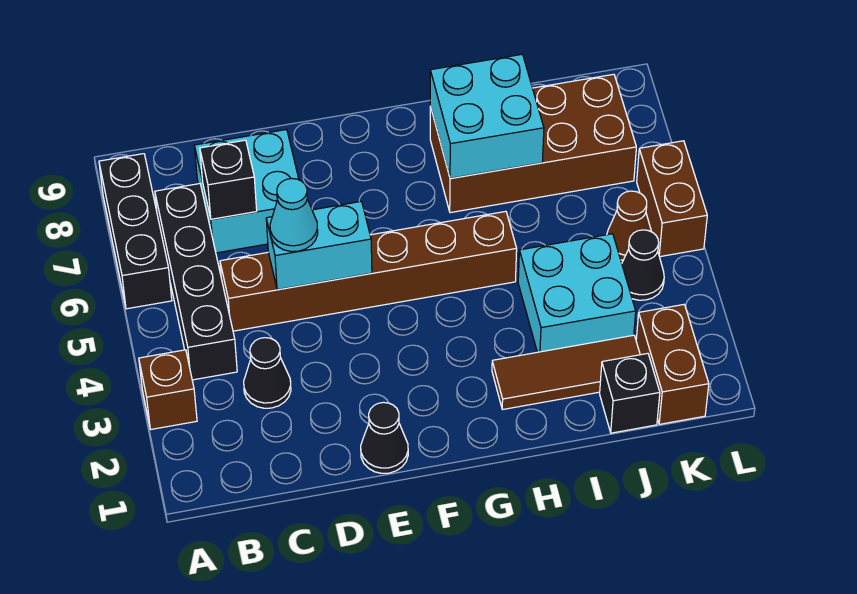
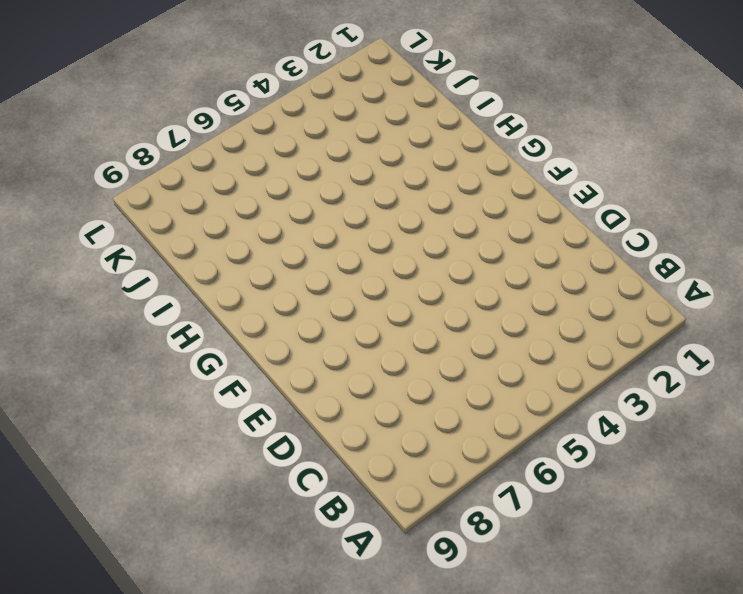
none -> brown 1x1 brick [139,350,197,429]
none -> black 1x3 brick [99,154,172,309]
none -> black 1x4 brick [155,184,237,380]

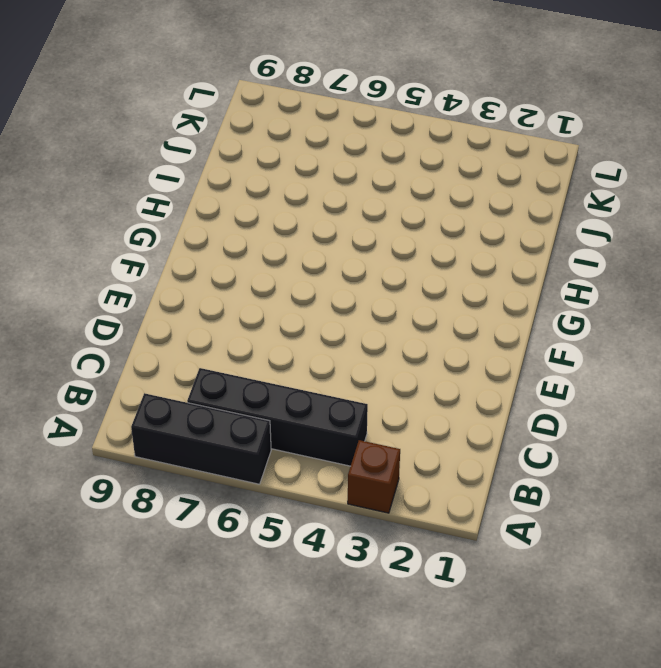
none -> black 1x1 cone [244,338,291,408]
none -> brown 1x6 brick [220,211,517,331]
none -> cyan 2x2 brick [194,130,299,253]

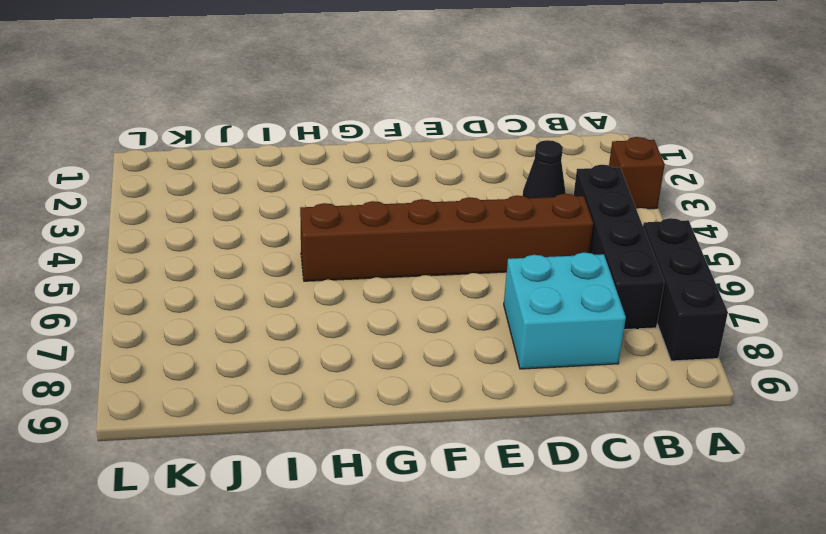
none -> black 1x1 cone [361,402,408,473]
none -> brown 1x3 tile [492,335,640,410]
none -> brown 2x4 brick [430,74,636,213]

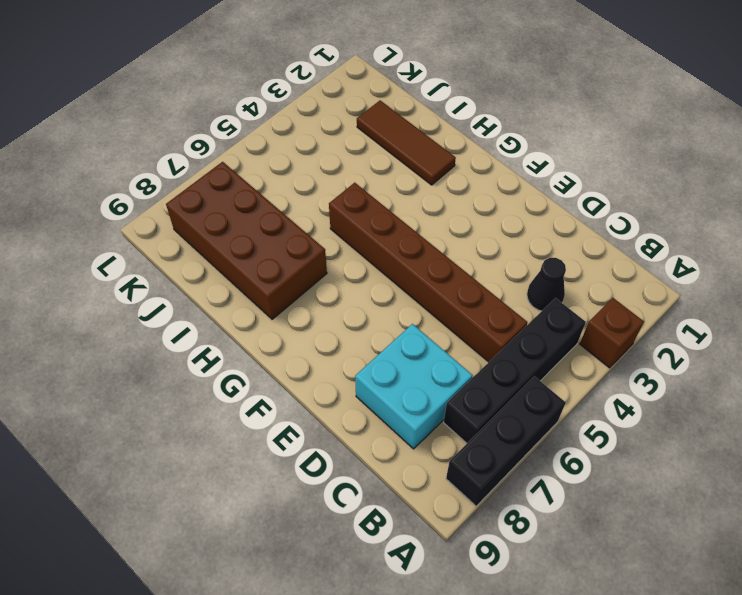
none -> black 1x1 cone [361,402,408,473]
none -> cyan 2x2 brick [518,234,636,352]
none -> black 1x1 brick [600,353,660,433]

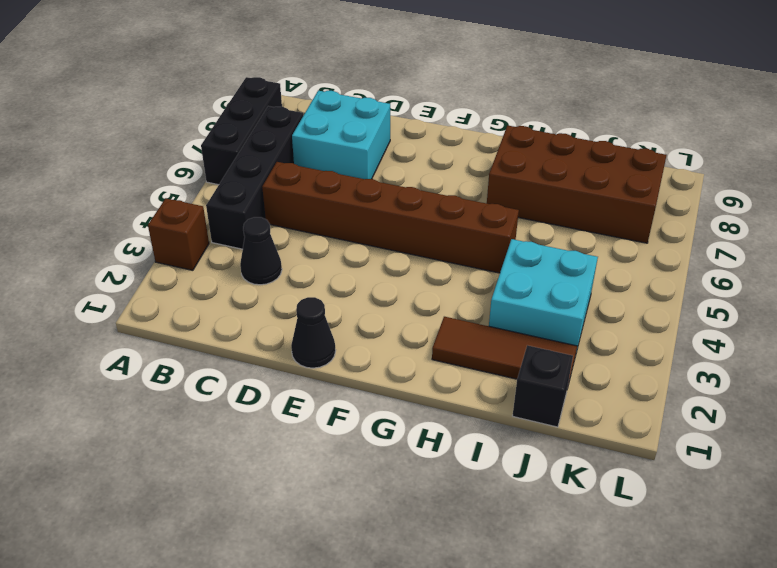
none -> brown 1x2 brick [636,305,709,424]
none -> black 1x1 cone [622,230,664,300]
none -> brown 1x1 cone [607,191,651,260]

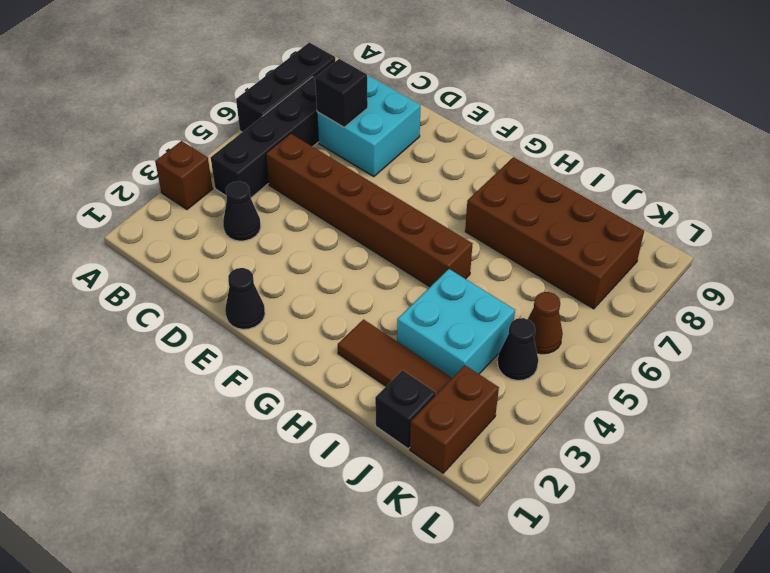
none -> brown 1x2 brick [637,141,707,257]
none -> cyan 1x2 brick [266,201,372,290]
none -> cyan 2x2 brick [430,54,544,178]

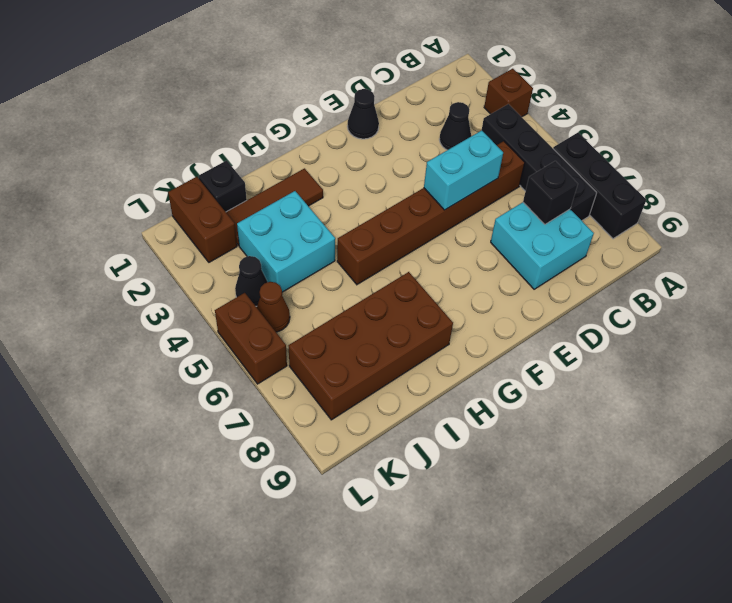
none -> cyan 2x2 brick [430,54,544,178]
none -> cyan 1x1 cone [270,179,318,252]

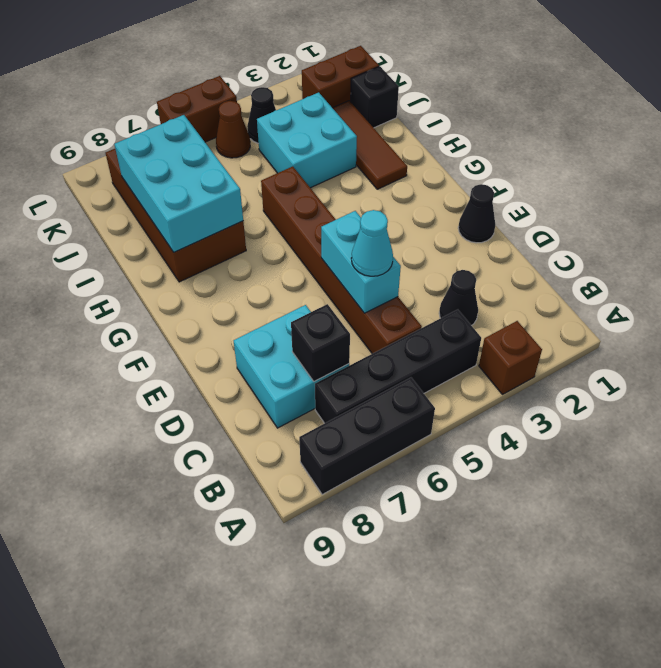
cyan 2x3 brick [115,115,243,252] -> cyan 2x2 brick [430,54,544,178]

